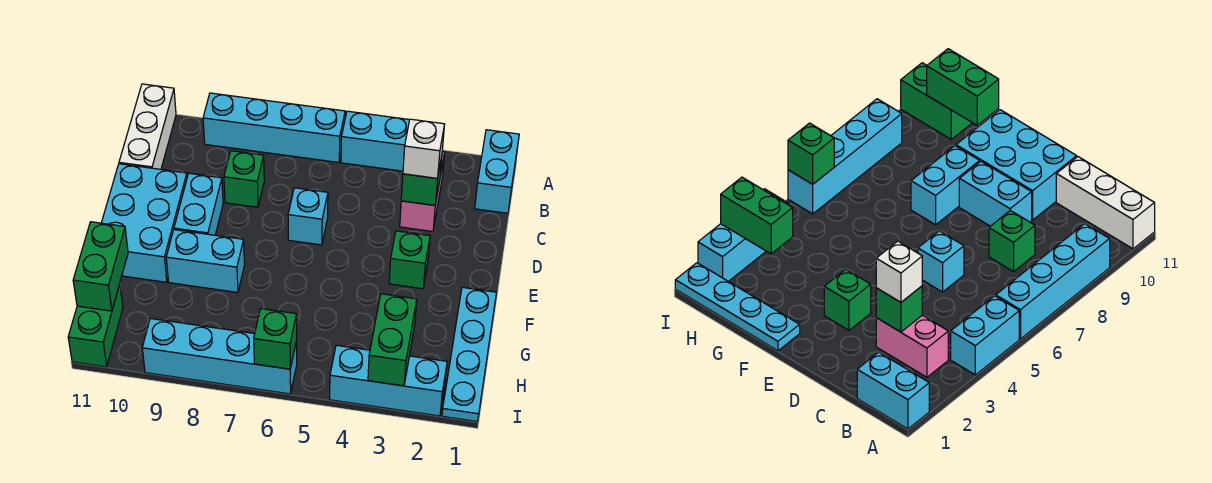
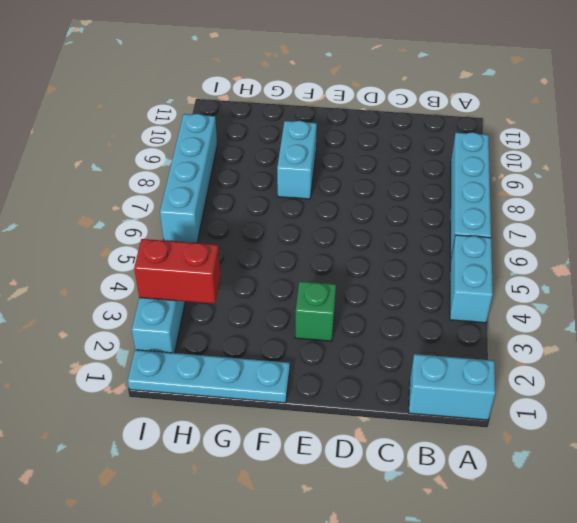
red 1x2 brick [134,239,220,304] -> green 1x2 brick [368,294,417,386]
none -> white 1x3 brick [119,84,176,169]
none -> pink 1x2 brick [400,151,445,232]
none -> green 1x1 brick [224,151,264,207]

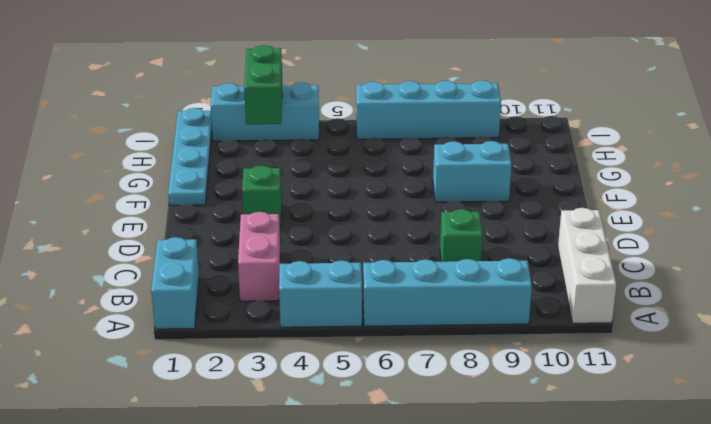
none -> cyan 1x1 brick [288,188,328,245]
none -> cyan 1x2 brick [174,173,223,235]
none -> cyan 2x3 brick [101,164,187,282]

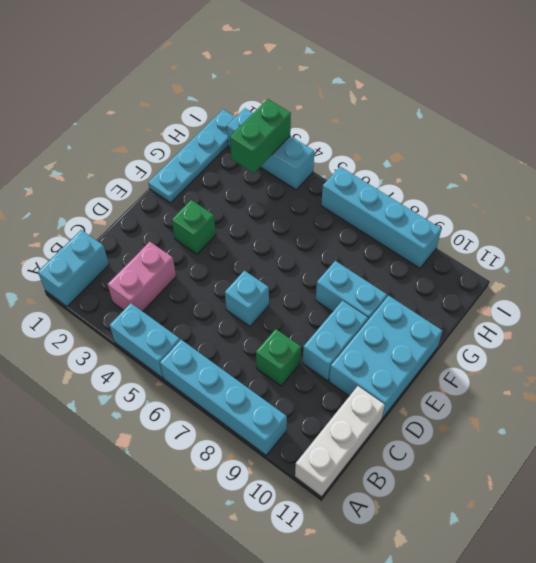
none -> green 1x2 brick [68,284,123,367]
none -> green 1x1 brick [401,156,442,205]
none -> green 1x2 brick [73,222,128,311]

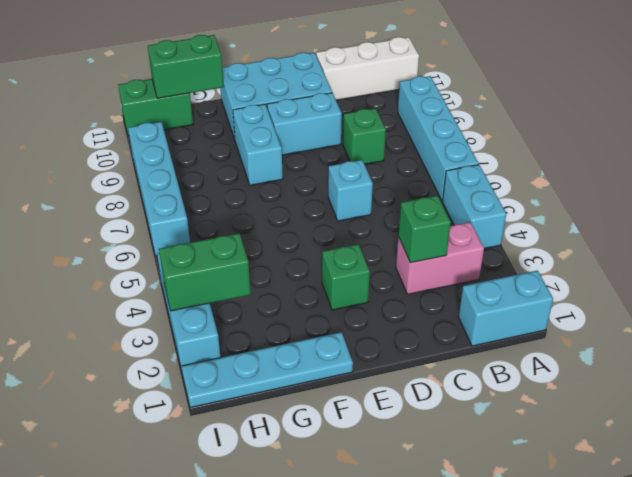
none -> green 1x1 brick [254,309,297,369]
none -> white 1x1 brick [403,119,445,178]

